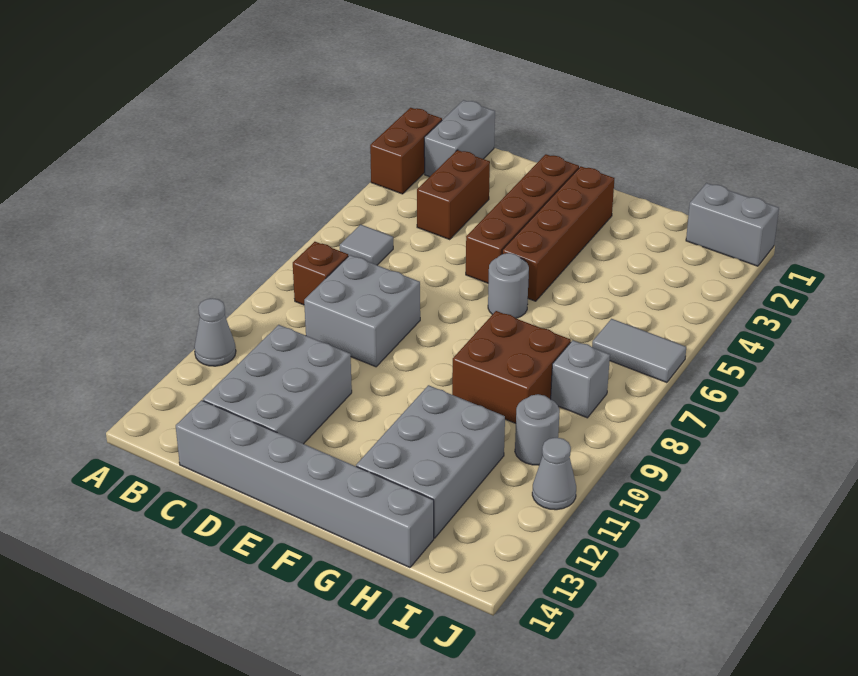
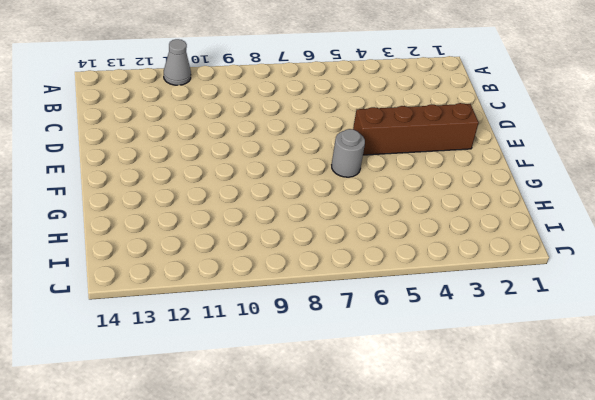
none -> brown 1x2 brick [370,108,442,194]
none -> grey 1x2 brick [424,100,495,177]
none -> grey 1x1 tile [340,225,393,265]

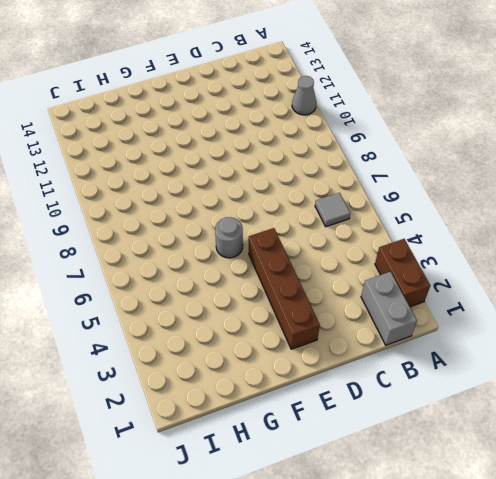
none -> brown 1x1 brick [293,242,348,305]
none -> brown 1x2 brick [417,150,490,239]
none -> grey 2x2 brick [304,255,420,367]

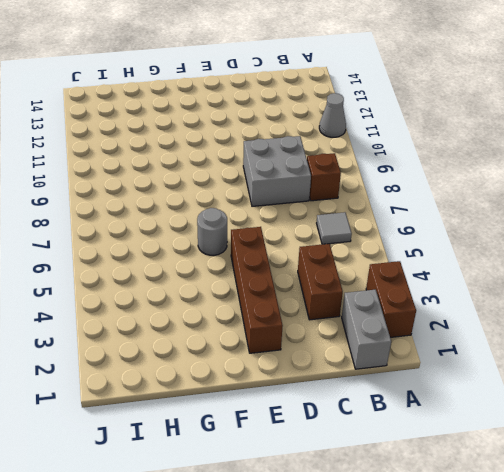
none -> grey 2x3 brick [203,325,352,444]
none -> grey 1x6 brick [176,400,434,568]
none -> brown 1x4 brick [502,166,614,301]

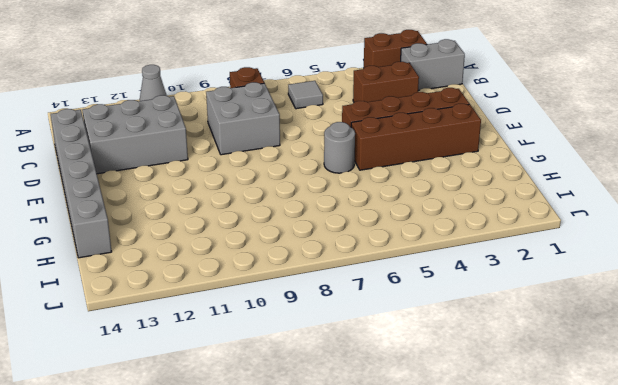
none -> brown 2x2 brick [452,311,571,423]
none -> grey 2x3 brick [356,385,505,538]
none -> grey 1x2 brick [686,183,779,266]

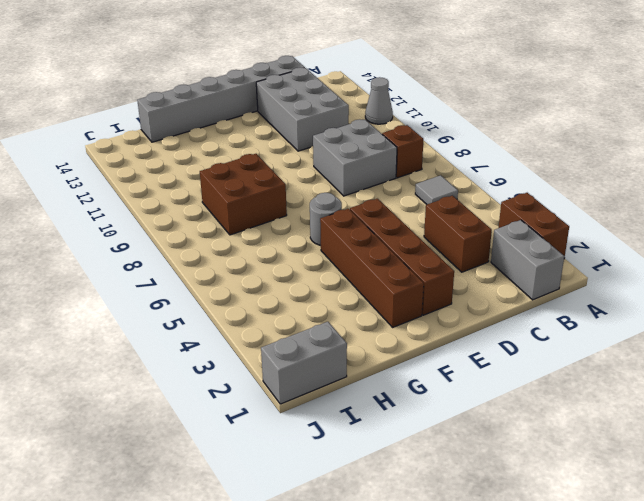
none -> grey 2x3 brick [356,385,505,538]
none -> grey 1x2 tile [592,319,686,383]
none -> grey 1x1 brick [551,340,610,418]

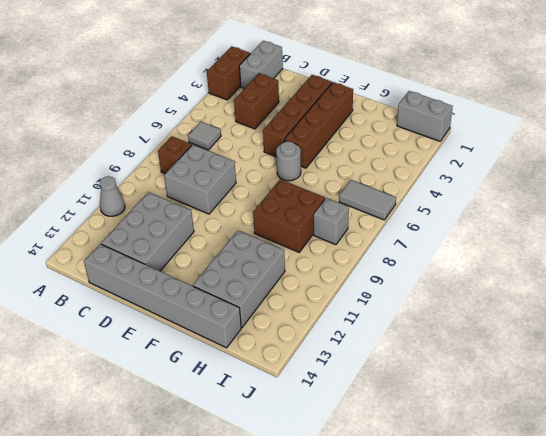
none -> grey 1x1 round brick [515,394,560,465]
none -> grey 1x1 cone [532,437,576,510]

